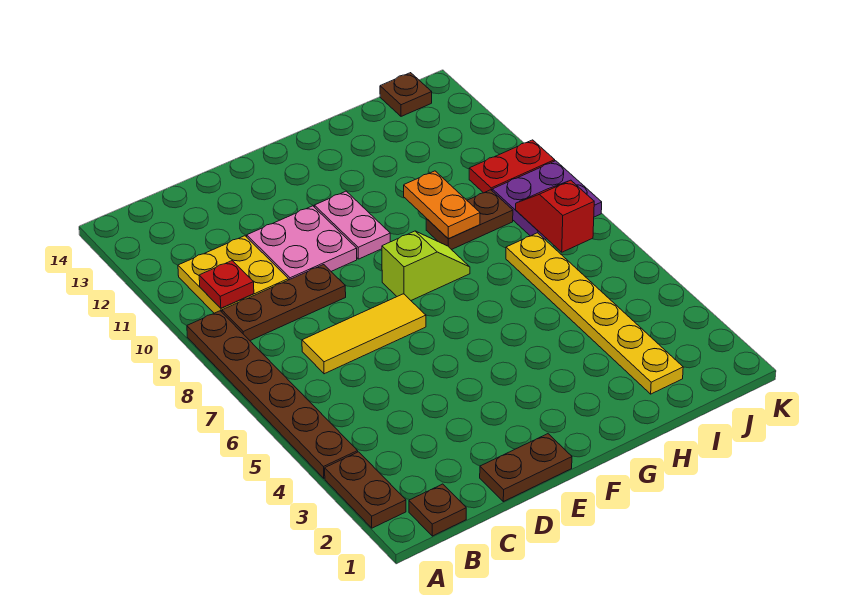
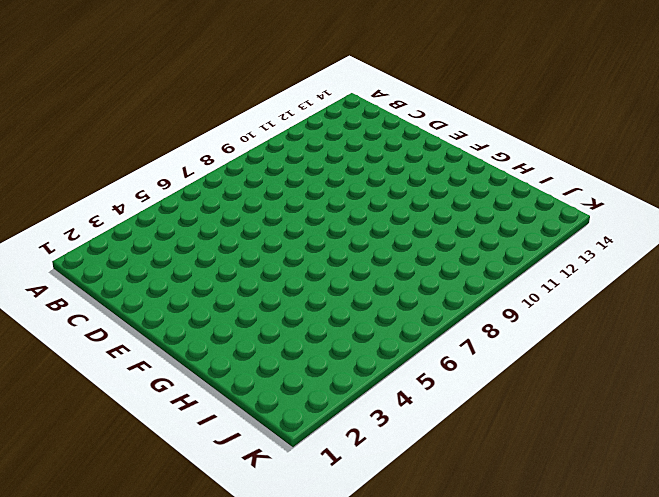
none -> brown 1x2 plate [325,452,406,528]
none -> brown 1x6 plate [187,311,358,478]
none -> brown 1x1 plate [409,484,466,536]

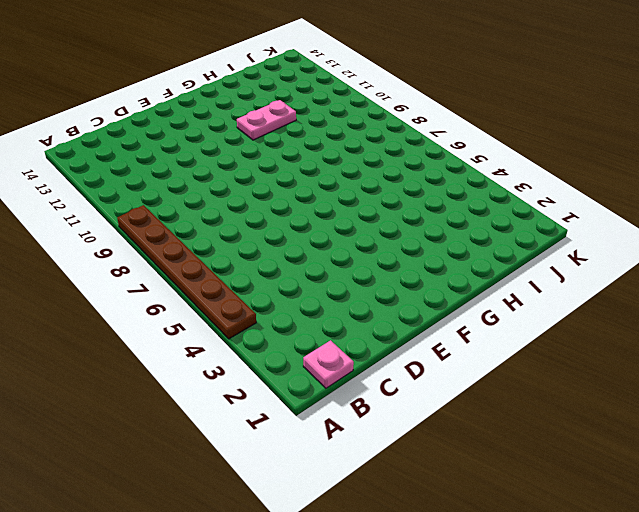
pink 1x1 plate [303,340,354,388] -> brown 1x1 plate [409,484,466,536]
pink 1x2 plate [237,100,296,140] -> pink 1x2 plate turned to [314,191,390,259]
none -> brown 1x2 plate [325,452,406,528]
none -> brown 1x3 plate [222,265,346,341]
none -> yellow 2x2 plate [178,236,289,313]

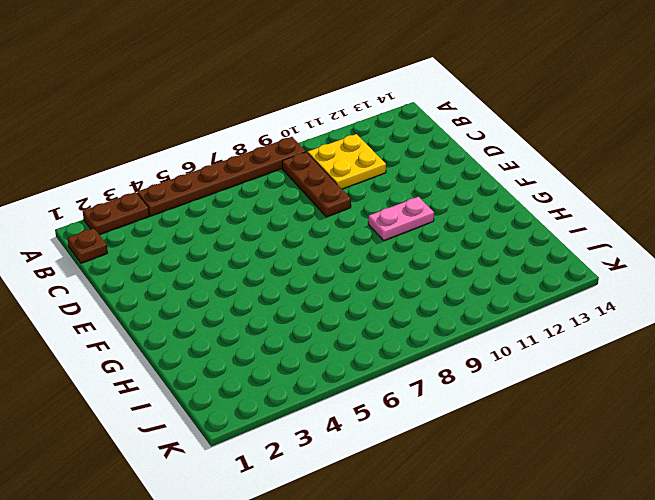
none -> yellow 1x3 tile [302,294,426,374]
none -> brown 1x2 plate [480,434,572,502]
none -> pink 2x2 plate [247,206,357,280]

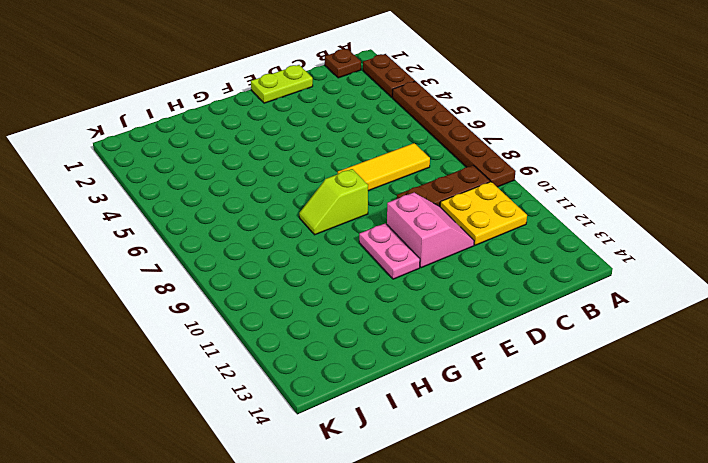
lime 1x2 plate [251,65,313,103] -> brown 1x2 plate [480,434,572,502]
pink 2x2 slope [387,193,474,268] -> pink 2x2 plate [247,206,357,280]
none -> brown 1x2 plate [426,190,513,250]
none -> yellow 1x6 plate [506,233,683,394]
none -> purple 2x2 plate [492,161,602,239]

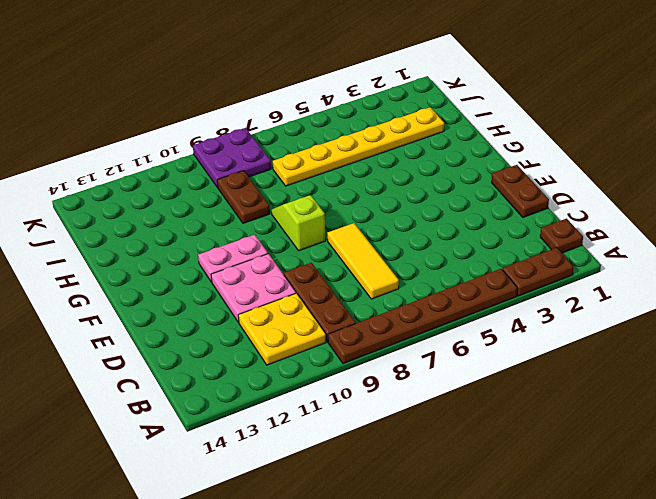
none -> red 1x2 plate [469,140,555,193]
none -> brown 1x1 plate [380,73,432,116]
none -> red 1x1 plate [199,261,254,308]

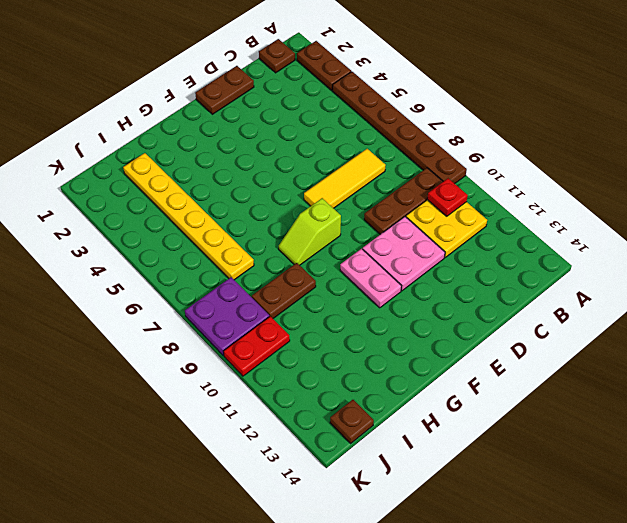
none -> orange 1x2 plate [404,171,480,239]
none -> red 1x2 slope [516,180,594,252]

